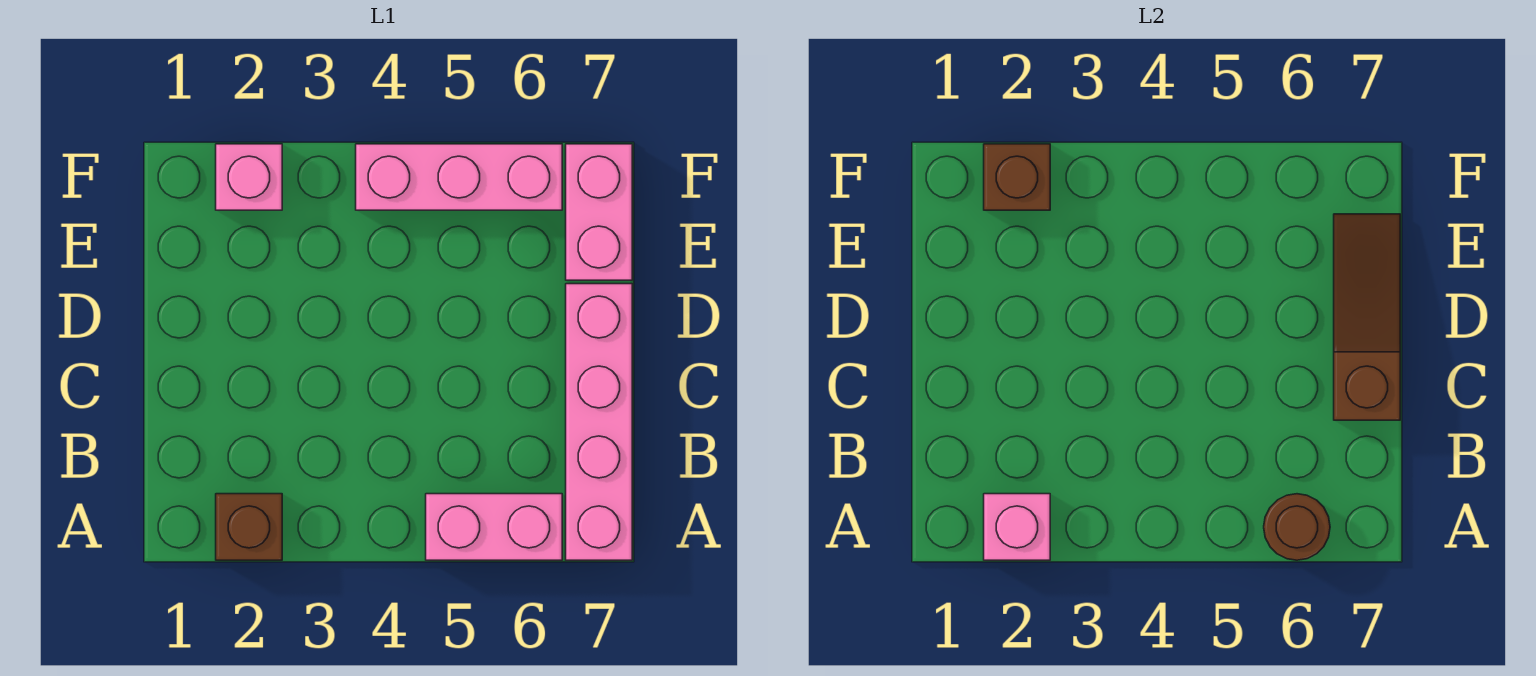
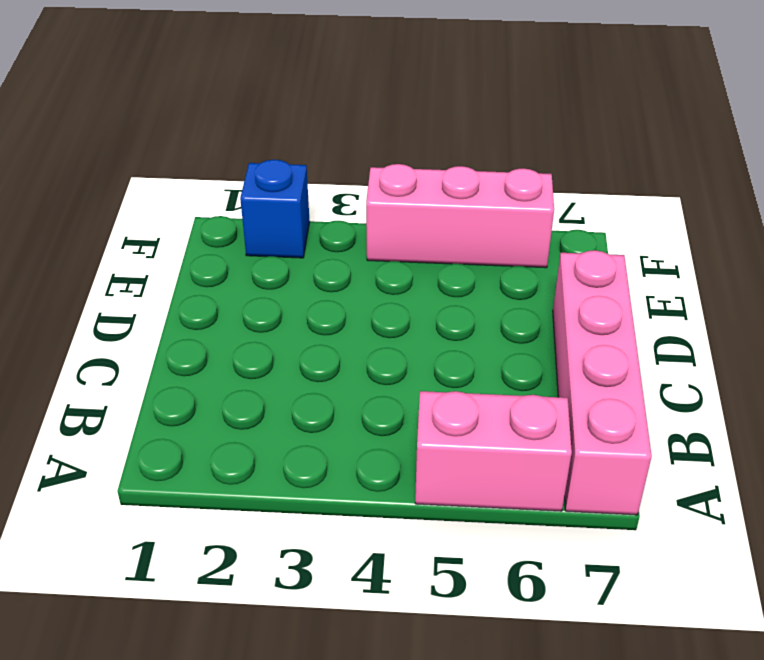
blue 1x1 brick [240,160,310,258] -> pink 1x1 brick [216,144,282,210]
none -> brown 1x1 brick [216,494,282,560]
none -> pink 1x2 brick [566,144,632,280]

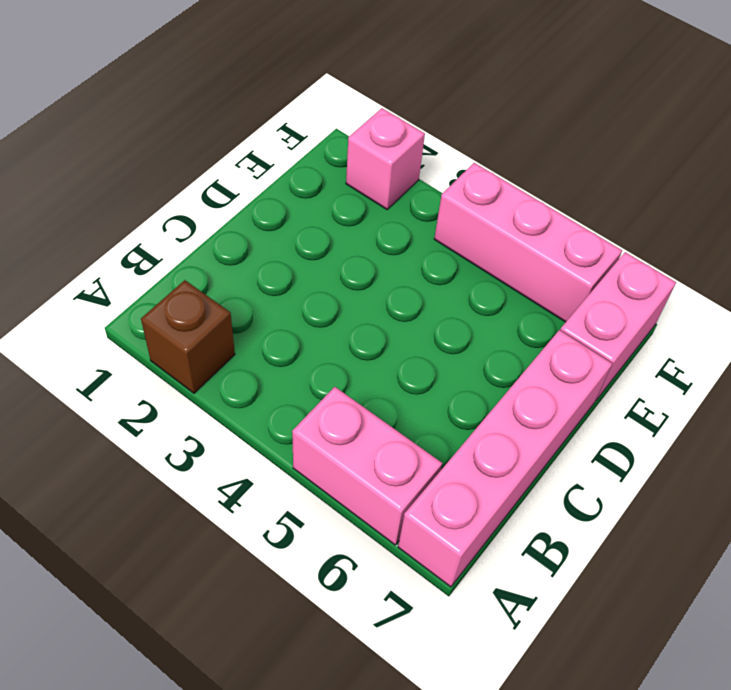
none -> pink 1x1 brick [984,494,1050,560]
none -> brown 1x1 round brick [1264,494,1330,560]

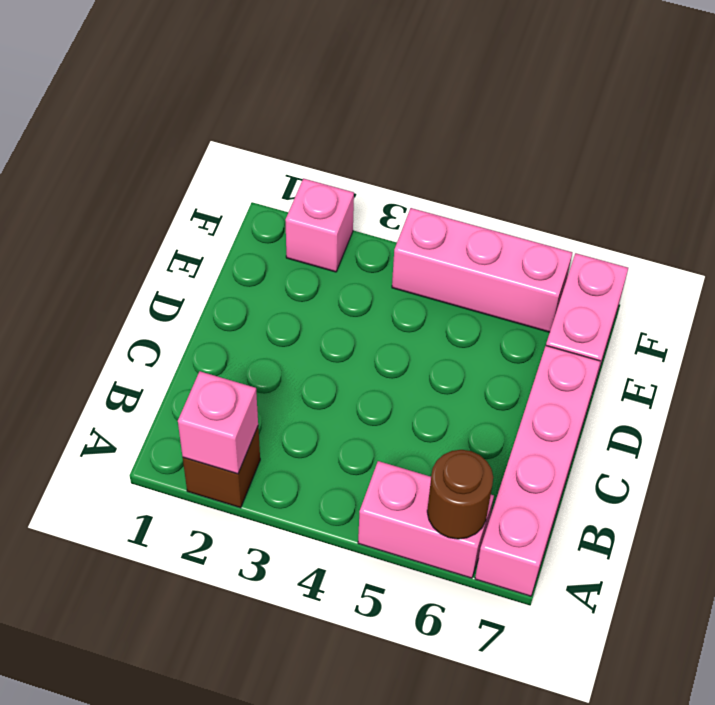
none -> brown 1x3 slope [1334,214,1400,420]
none -> brown 1x1 brick [984,144,1050,210]

